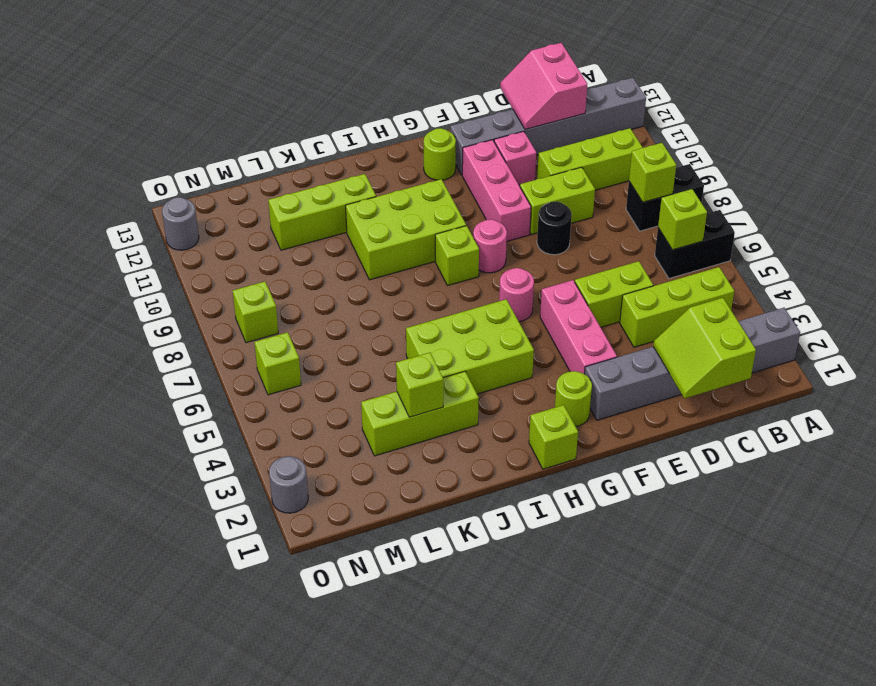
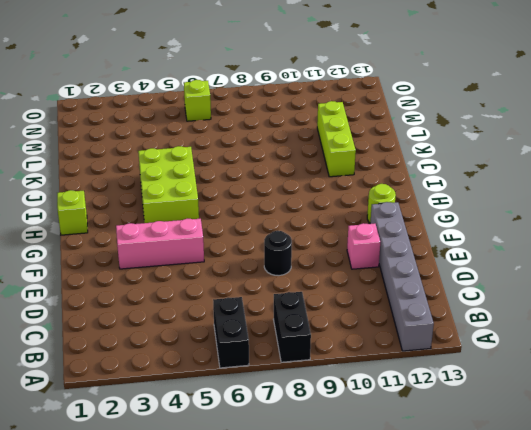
none -> grey 1x6 brick [585,308,800,420]
none -> lime 1x3 brick [620,267,734,347]
none -> lime 1x3 brick [537,128,643,190]
none -> lime 1x2 brick [575,261,653,327]

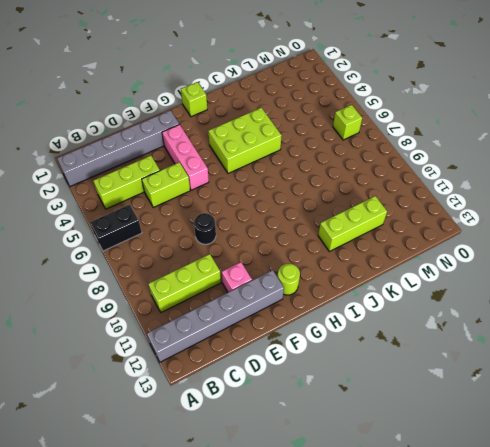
none -> black 1x2 brick [626,164,704,231]
none -> lime 1x2 brick [520,167,595,235]
none -> pink 1x3 brick [462,140,531,241]
none -> lime 1x1 round brick [555,371,592,426]

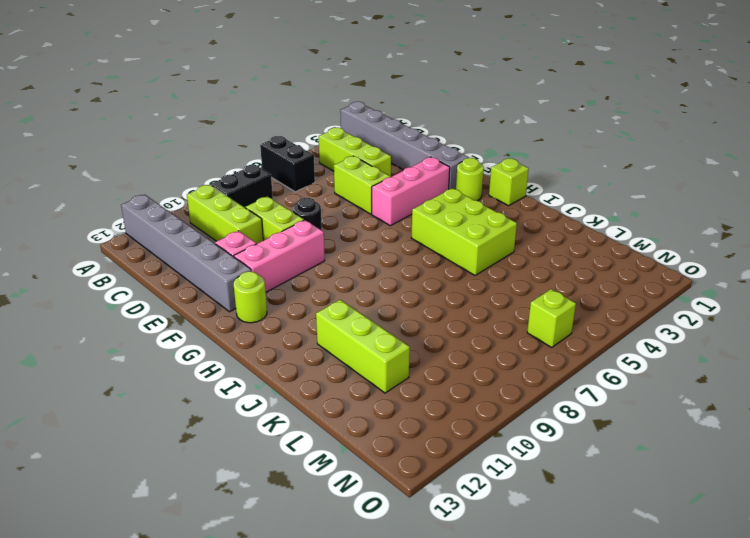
black 1x2 brick [210,165,273,207] -> black 1x2 brick turned to [626,164,704,231]
none -> pink 1x1 round brick [499,268,534,322]
none -> pink 1x1 round brick [473,219,507,273]
none -> lime 1x1 brick [435,226,479,286]
none -> lime 2x3 brick [346,179,466,280]

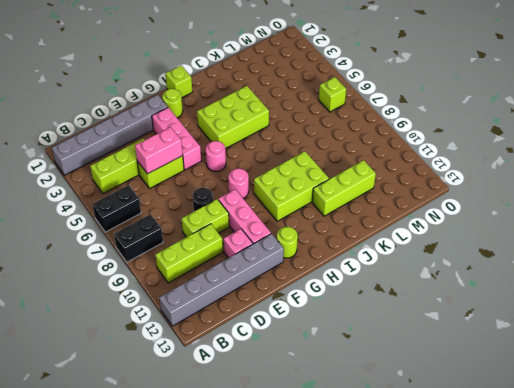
pink 1x2 brick [135,127,183,174] -> none
none -> lime 1x1 brick [435,226,479,286]
none -> lime 1x3 brick [361,371,479,456]
none -> lime 1x1 brick [233,282,278,343]
none -> grey 1x1 round brick [269,456,308,513]

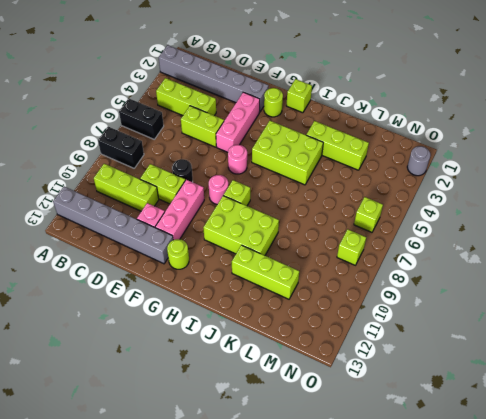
none -> grey 1x1 round brick [162,197,199,250]
none -> lime 1x1 brick [658,189,707,250]
none -> lime 1x1 brick [629,143,676,202]
none -> lime 2x2 slope [653,298,756,399]

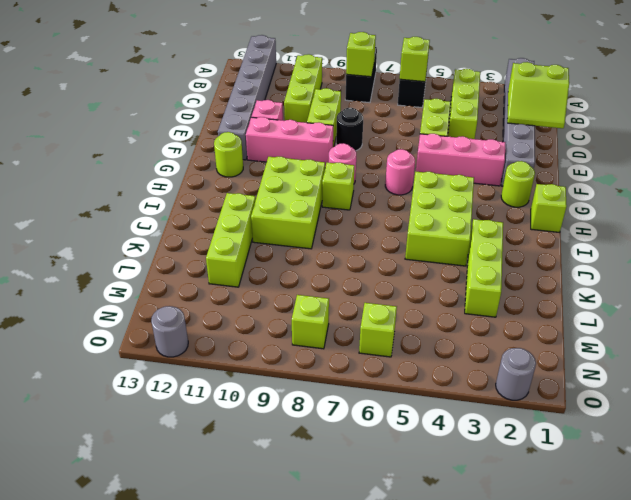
none -> pink 2x2 slope [500,43,587,129]
none -> lime 1x1 brick [396,352,443,417]

